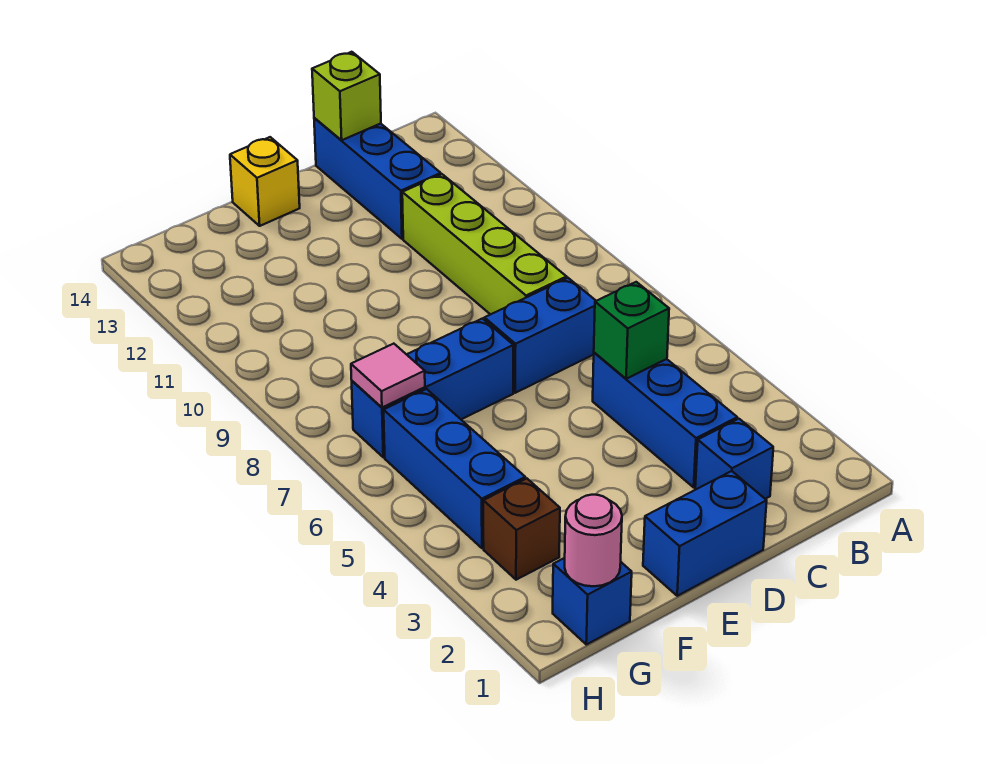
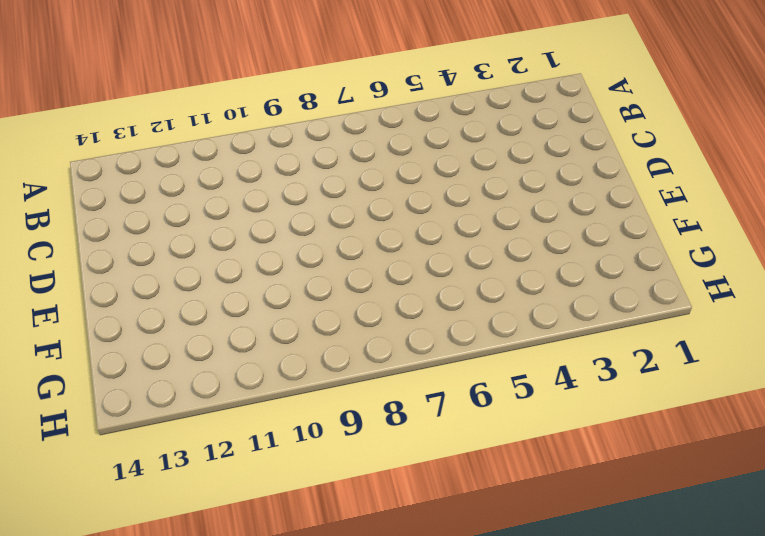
none -> blue 1x1 brick [695,419,773,499]
none -> blue 1x3 brick [593,353,737,487]
none -> blue 1x2 brick [485,278,596,393]

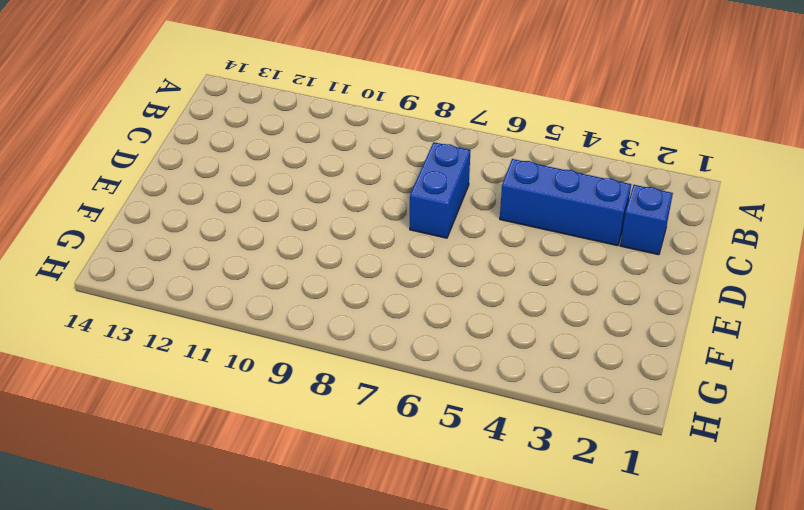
none -> lime 1x4 brick [402,174,567,315]
none -> blue 1x3 brick [314,118,441,239]
none -> blue 1x2 brick [643,471,767,596]

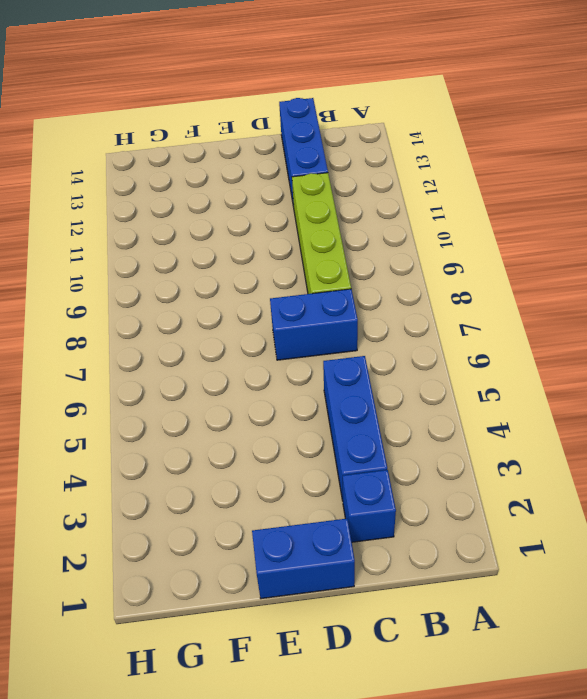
none -> blue 1x3 brick [352,319,513,457]
none -> yellow 1x1 brick [230,137,300,226]
none -> blue 1x1 brick [553,558,632,645]

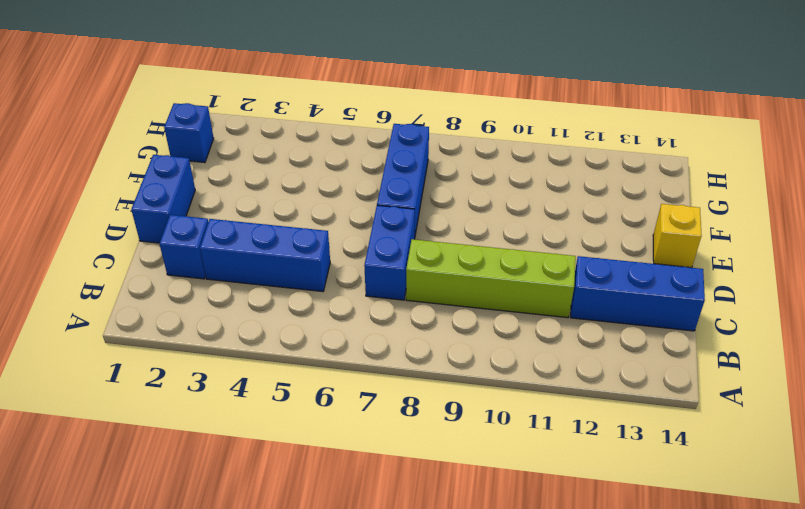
none -> brown 1x1 brick [483,479,560,580]
none -> blue 1x3 brick [384,389,525,548]
none -> green 1x1 brick [594,282,669,379]

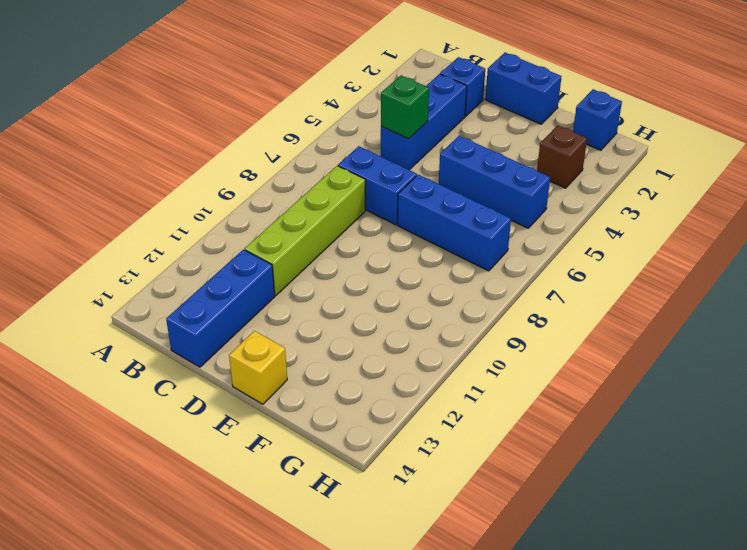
blue 1x3 brick [439,136,550,228] -> blue 1x3 brick turned to [384,389,525,548]
none -> lime 1x1 brick [312,52,381,140]
none -> pink 1x1 round brick [565,495,622,586]
none -> pink 1x1 tile [351,344,425,407]

